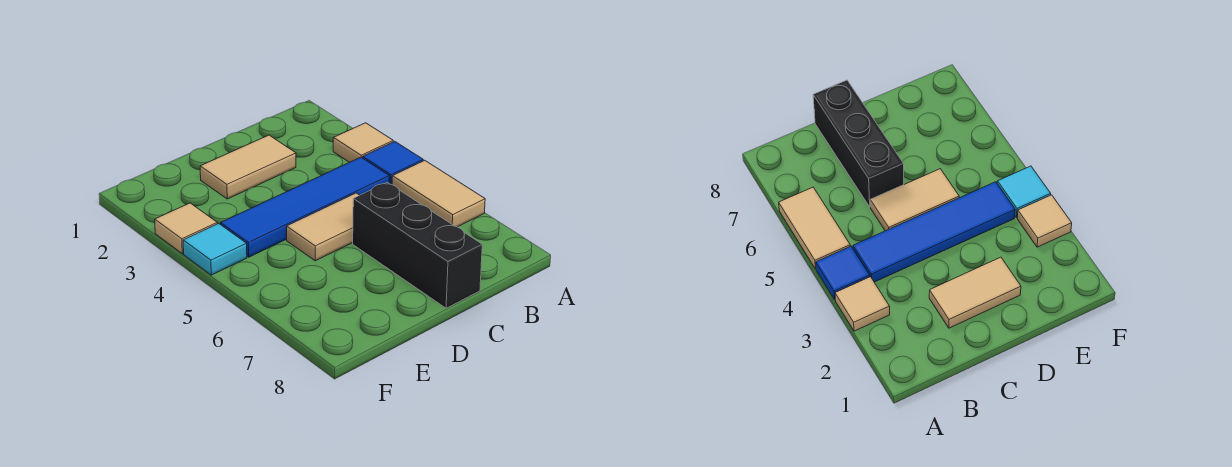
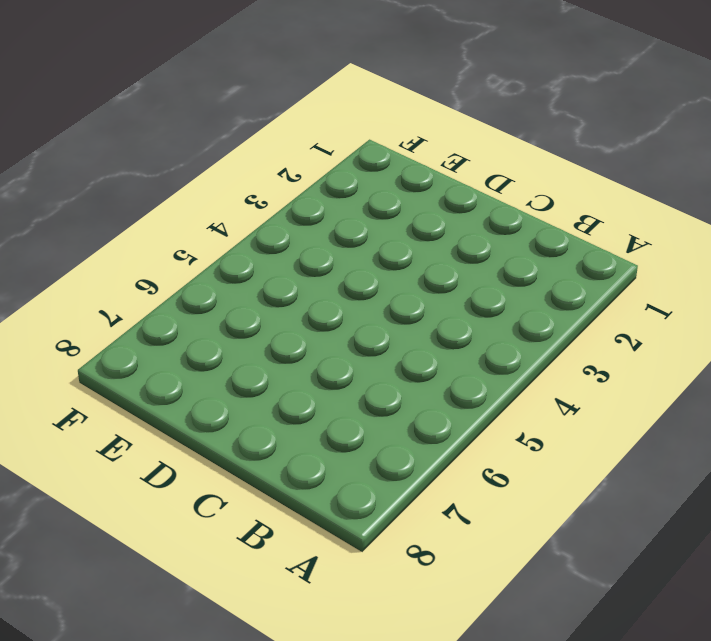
none -> tan 1x1 tile [333,123,393,162]
none -> blue 1x1 tile [363,141,423,185]

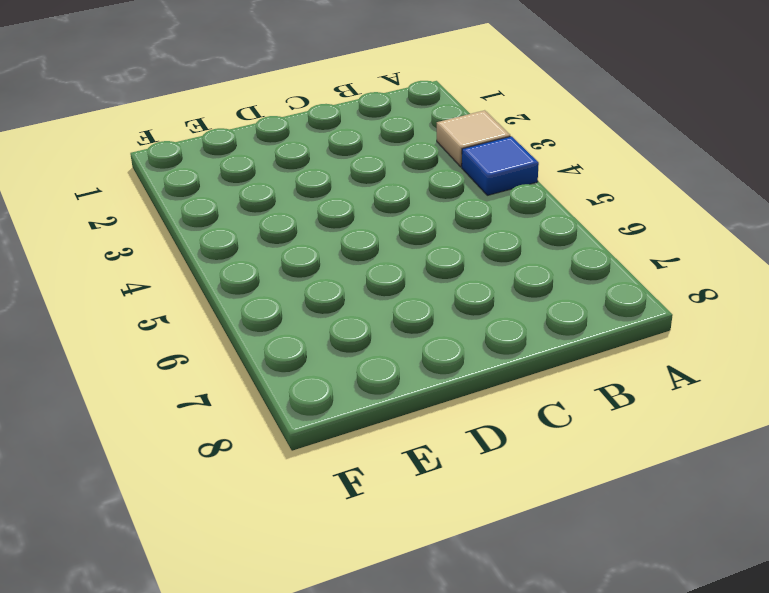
none -> tan 1x2 tile [392,160,485,227]
none -> blue 1x4 tile [221,157,389,257]

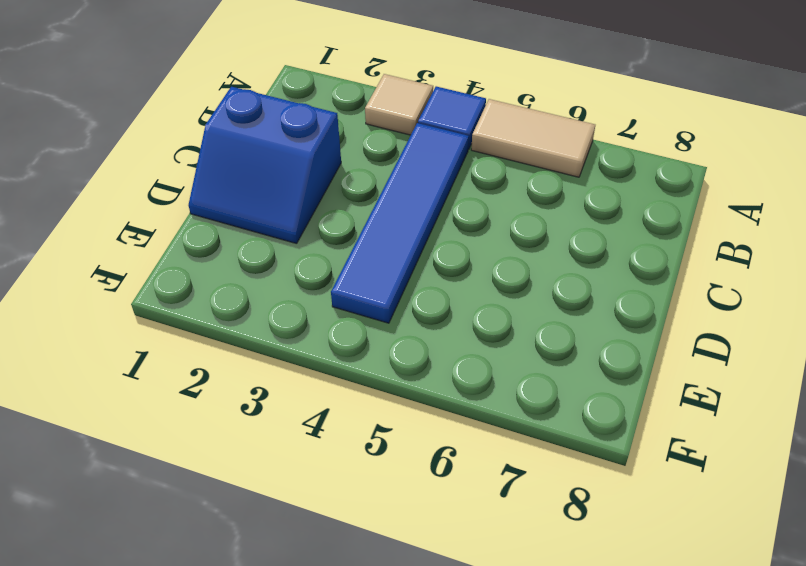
blue 2x2 slope [189,87,341,244] -> tan 1x2 tile [200,135,296,199]
none -> tan 1x2 tile [287,193,359,261]
none -> black 1x3 brick [353,182,482,308]

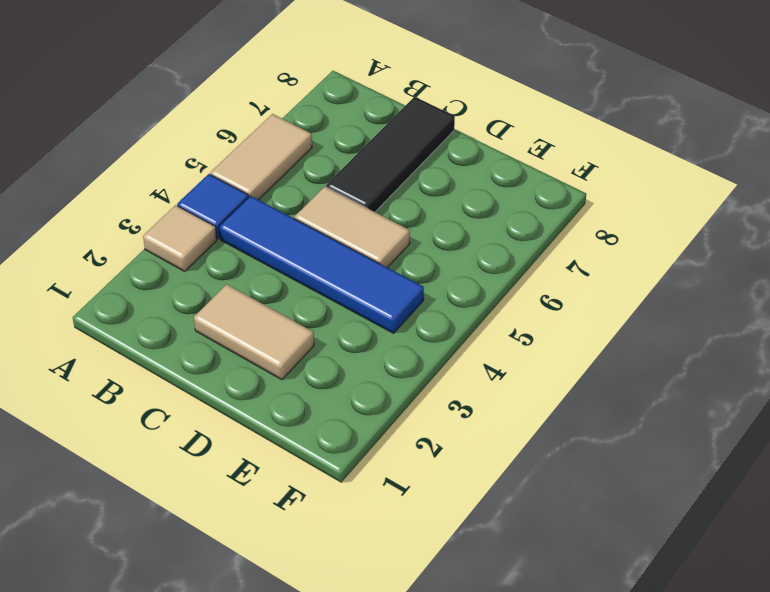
black 1x3 tile [326,97,455,212] -> black 1x3 brick [353,182,482,308]
none -> tan 1x1 tile [155,203,217,254]
none -> cyan 1x1 tile [183,223,247,275]

